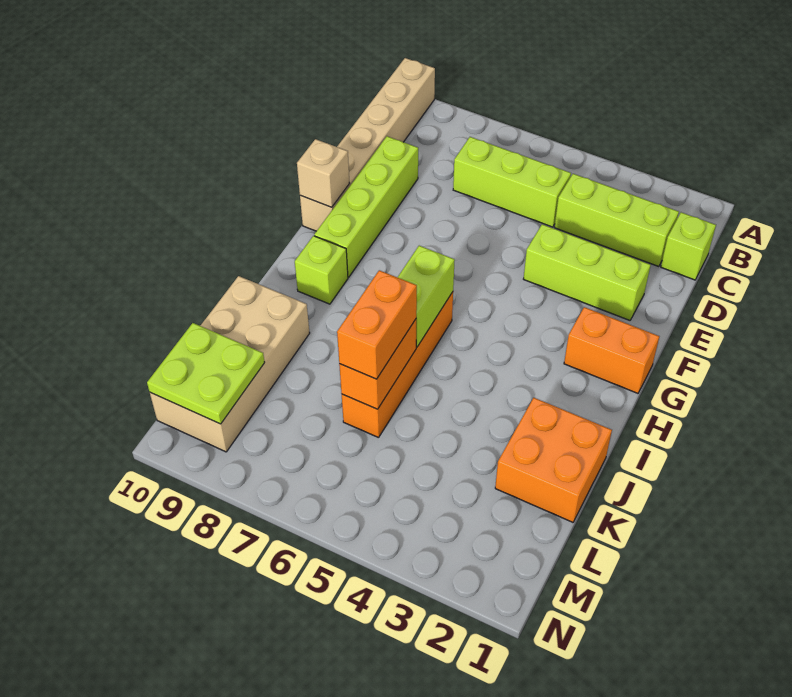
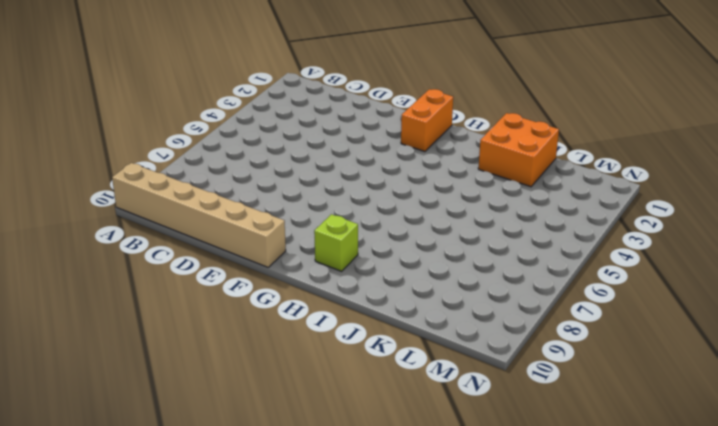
none -> lime 1x1 brick [661,212,716,280]
none -> lime 1x3 brick [554,174,679,267]
none -> lime 1x3 brick [453,137,571,227]

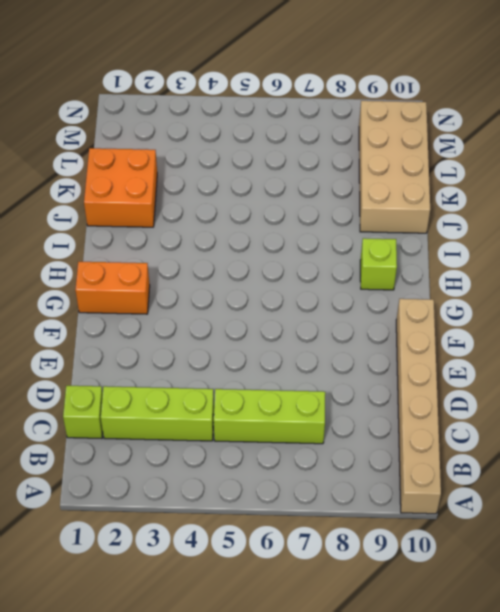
none -> lime 1x4 brick [314,136,418,277]
none -> lime 1x3 brick [524,224,650,320]
none -> orange 1x4 brick [342,292,453,438]

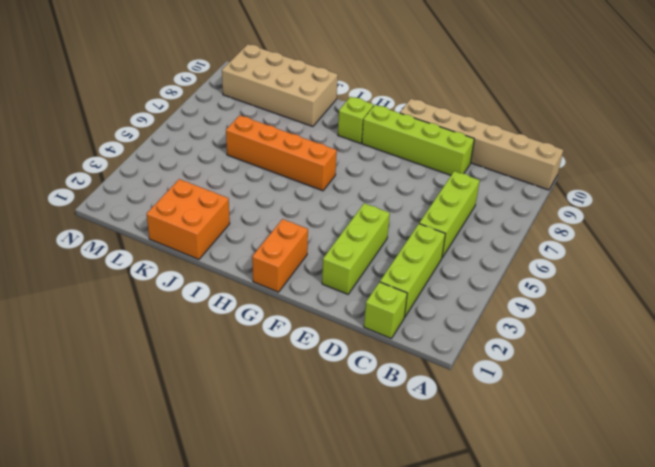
none -> tan 1x1 brick [297,139,350,207]
none -> lime 1x2 brick [398,246,455,347]
none -> orange 1x2 brick [339,319,416,409]

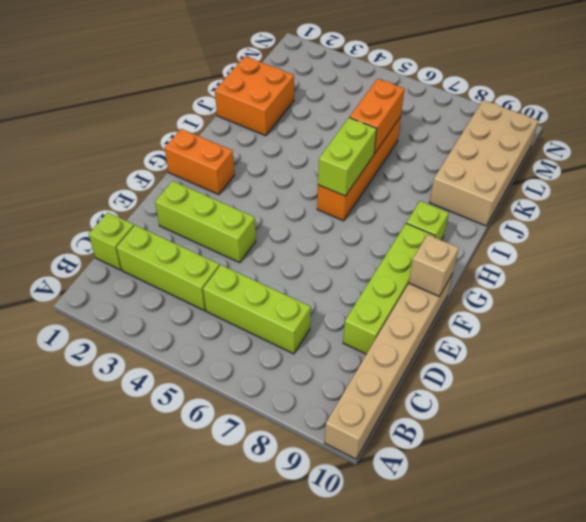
none -> lime 2x2 plate [147,323,265,424]
none -> orange 1x2 brick [337,270,417,379]

